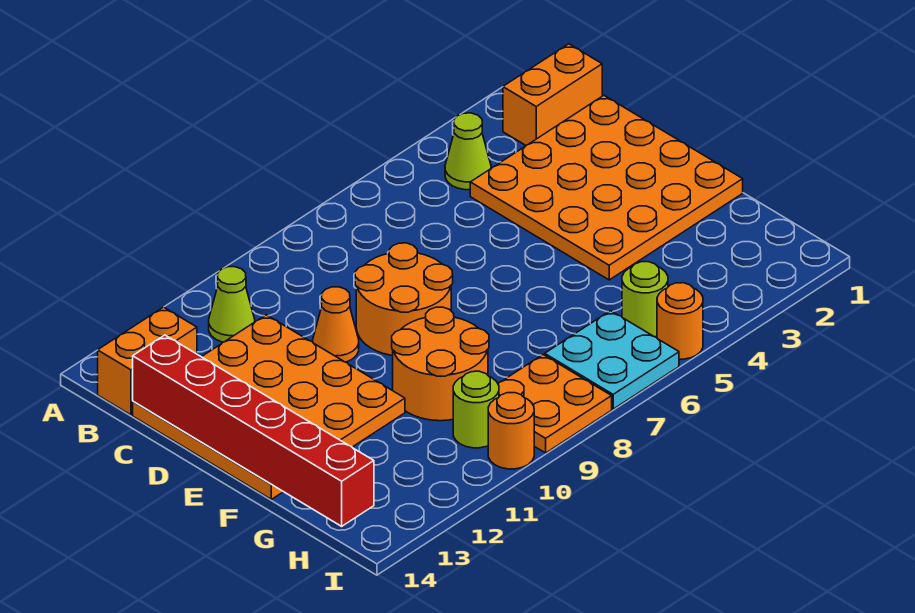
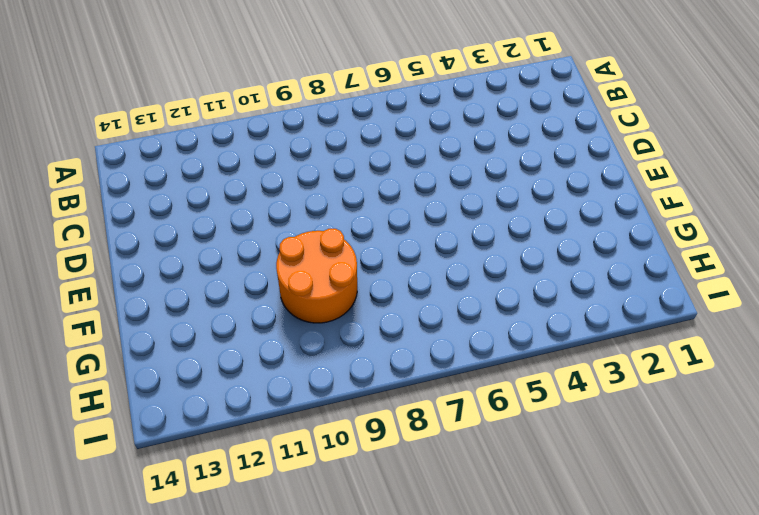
none -> orange 1x2 brick [503,44,602,145]
none -> lime 1x1 cone [445,113,491,190]
none -> lime 1x1 cone [209,267,255,342]

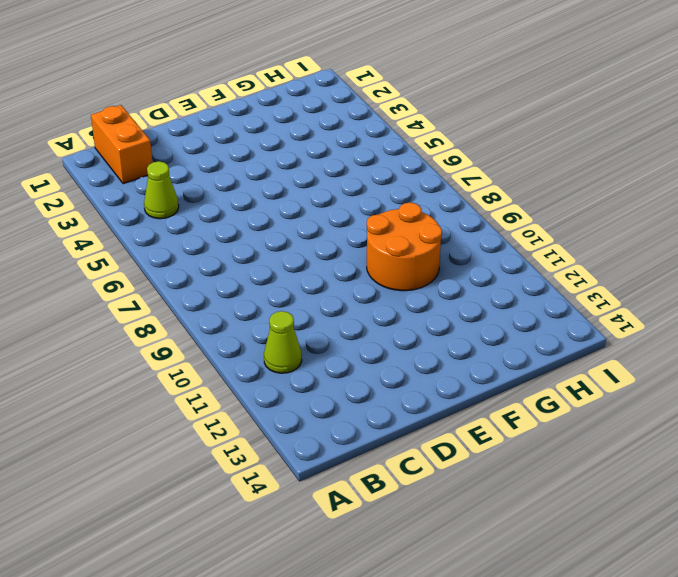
none -> orange 1x2 brick [98,307,197,415]
none -> orange 4x4 plate [470,96,743,280]
none -> orange 4x4 plate [133,315,405,499]

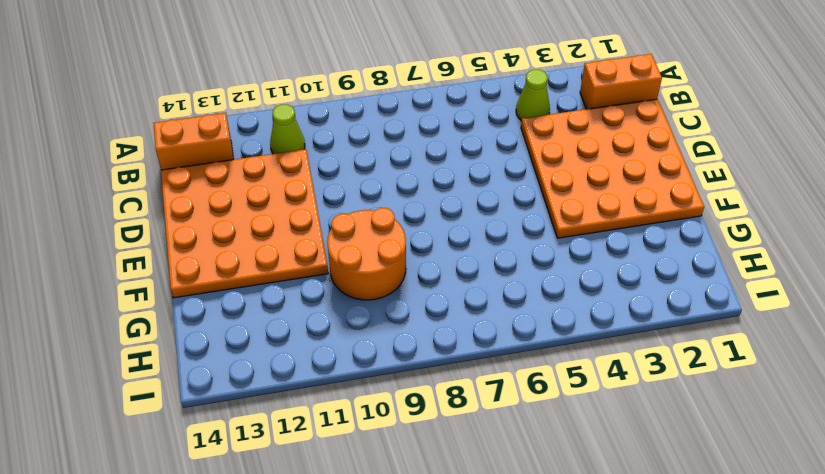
none -> orange 2x2 round brick [355,243,453,356]
none -> orange 1x1 cone [313,287,359,362]
none -> lime 1x1 round brick [622,262,668,337]

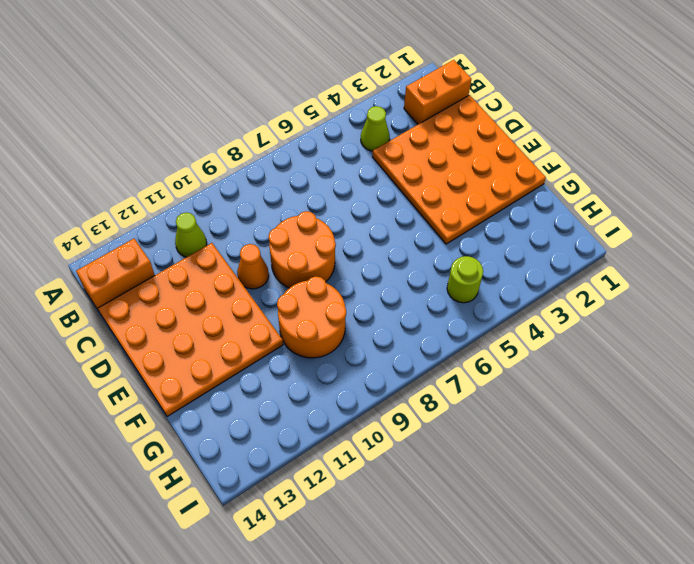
none -> cyan 2x2 plate [545,311,679,409]
none -> orange 2x2 plate [498,355,612,453]
none -> lime 1x1 round brick [453,371,499,448]

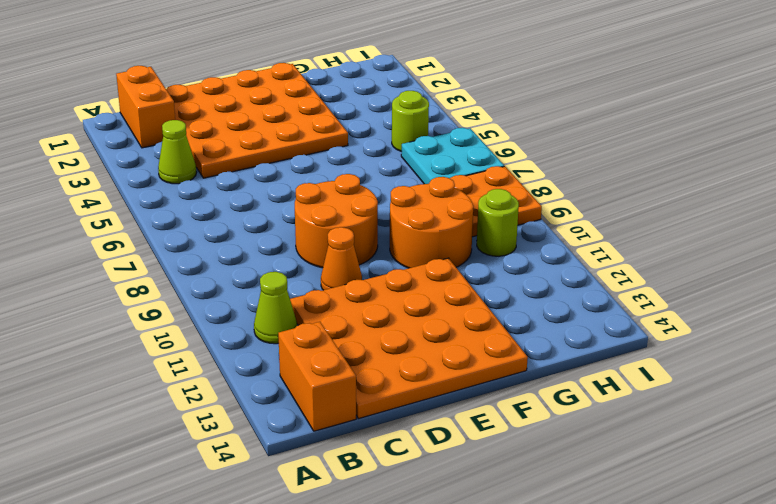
none -> orange 1x1 round brick [657,283,703,359]
none -> orange 1x1 round brick [488,393,534,469]
none -> red 1x6 brick [133,335,374,526]

